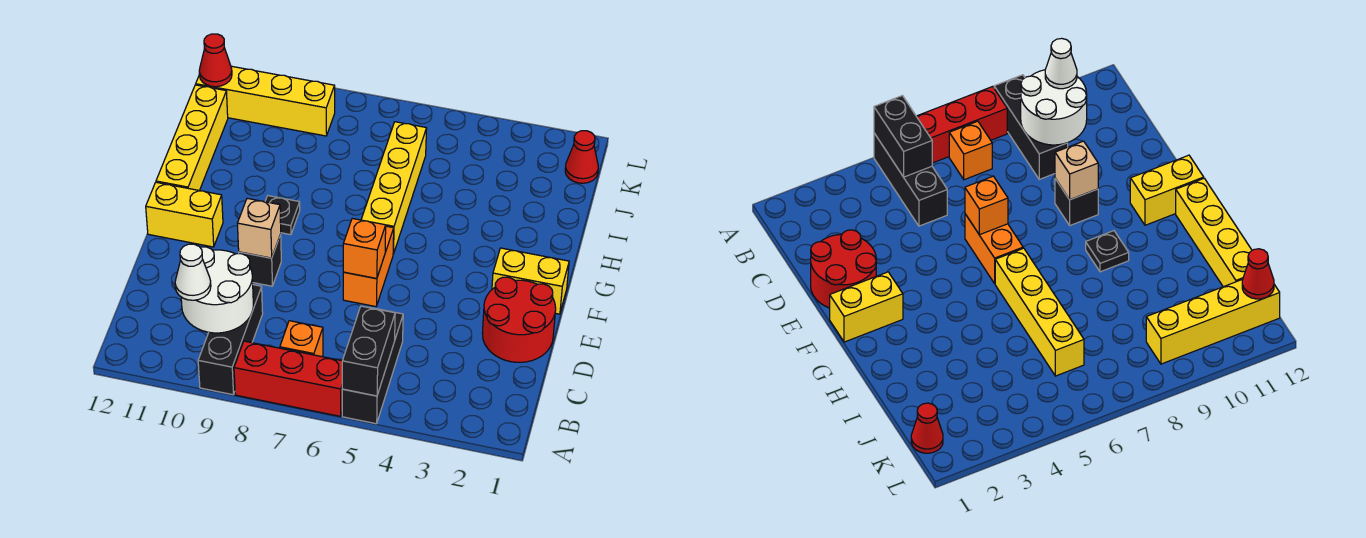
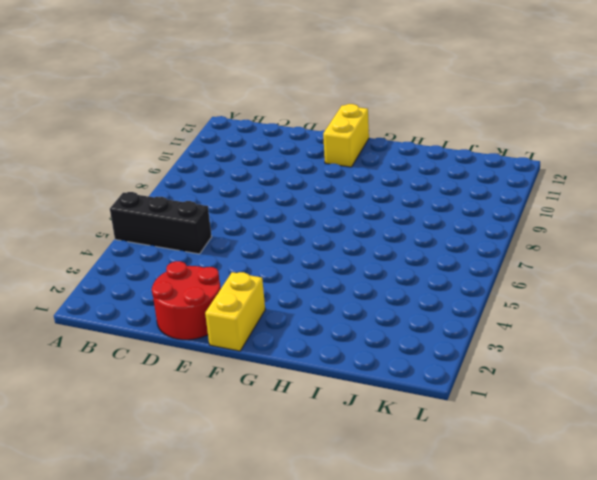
none -> red 1x3 brick [234,341,342,416]
none -> black 1x3 brick [198,285,263,395]
none -> orange 1x1 brick [280,321,323,357]

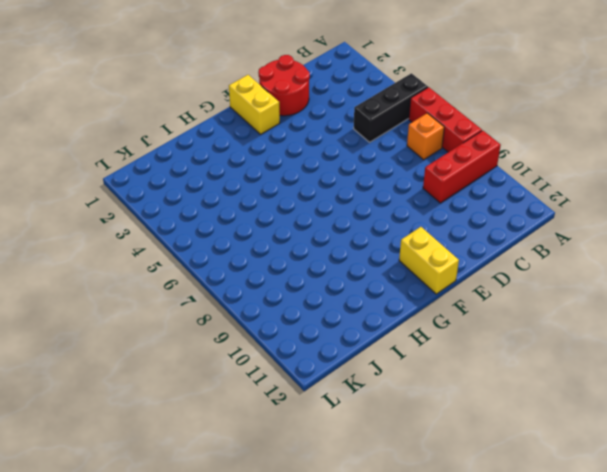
red 1x3 brick [423,131,501,203] -> black 1x3 brick [198,285,263,395]
none -> orange 1x2 brick [343,226,394,307]
none -> black 1x1 brick [239,235,281,286]
none -> yellow 1x4 brick [361,122,427,254]

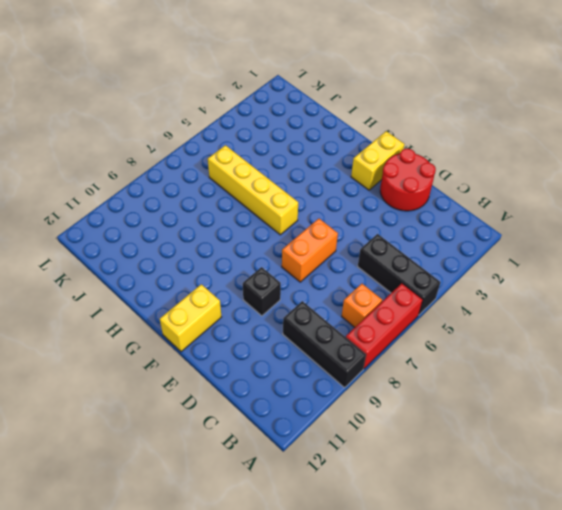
orange 1x2 brick [282,219,338,282] -> orange 1x2 brick turned to [343,226,394,307]
none -> black 1x1 plate [265,196,300,235]
none -> yellow 1x4 brick [156,85,228,191]
none -> red 1x1 cone [565,131,598,183]

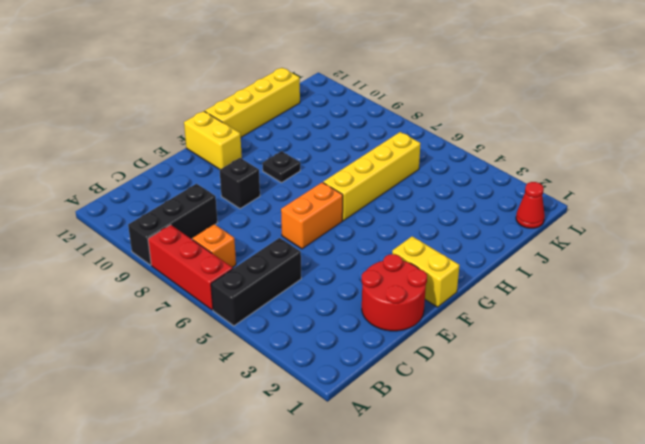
none -> yellow 1x4 brick [196,66,335,136]
none -> black 1x2 brick [342,306,395,396]
none -> white 2x2 round brick [181,247,253,333]

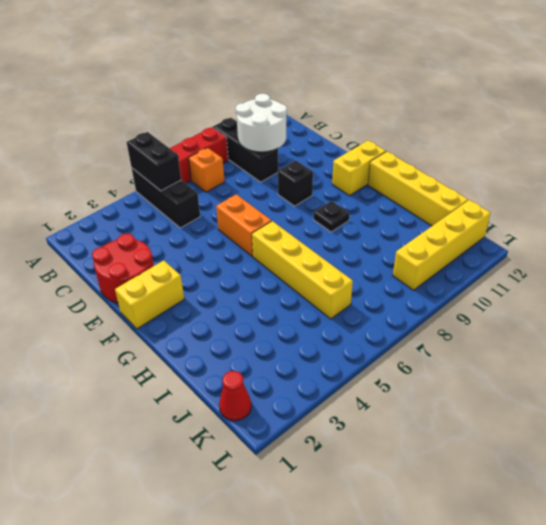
none -> orange 1x1 brick [343,218,386,279]
none -> tan 1x1 brick [237,198,281,258]
none -> red 1x1 cone [199,34,232,87]

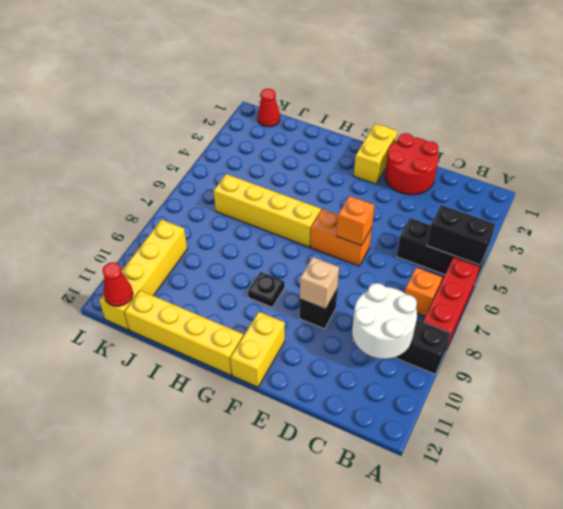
none -> white 1x1 cone [175,244,211,300]

